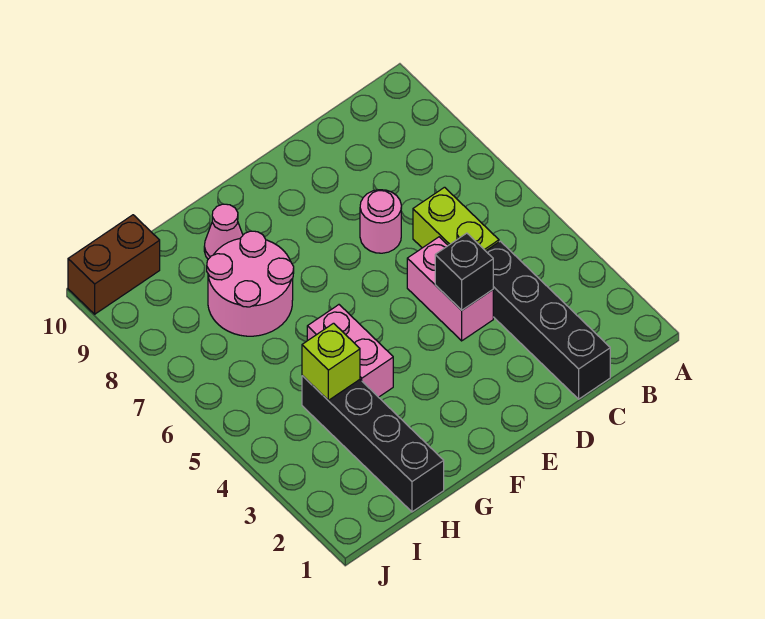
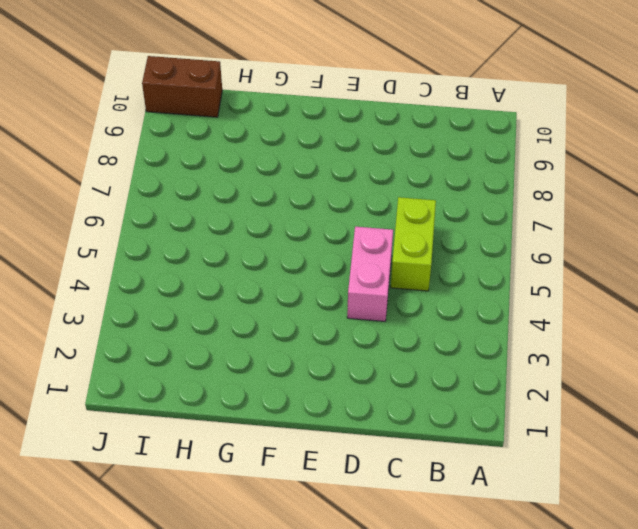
none -> black 1x4 brick [486,241,610,399]
none -> pink 1x1 round brick [360,190,401,253]

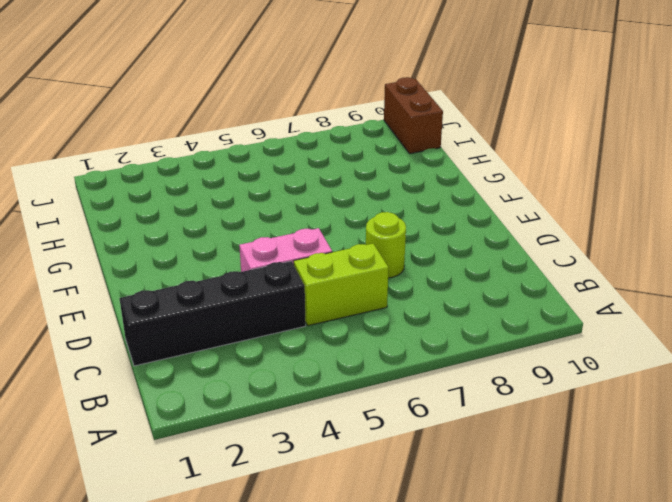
lime 1x1 round brick [366,212,406,278] -> pink 1x1 round brick [360,190,401,253]
none -> pink 1x2 brick [307,305,393,397]
none -> pink 2x2 round brick [207,231,294,336]

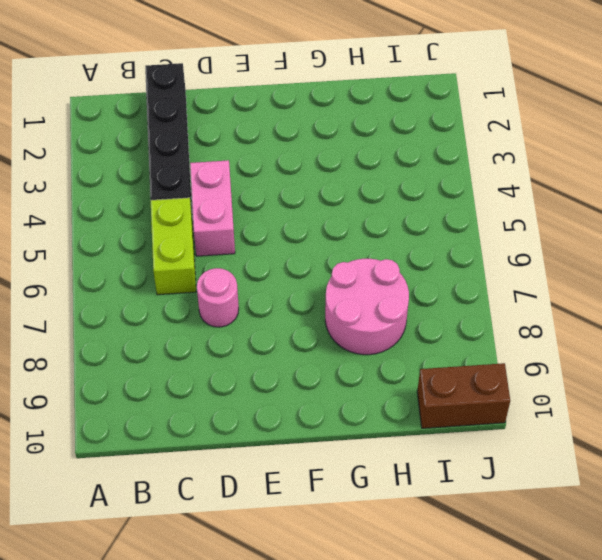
none -> pink 1x2 brick [307,305,393,397]
none -> pink 1x1 cone [204,204,243,259]

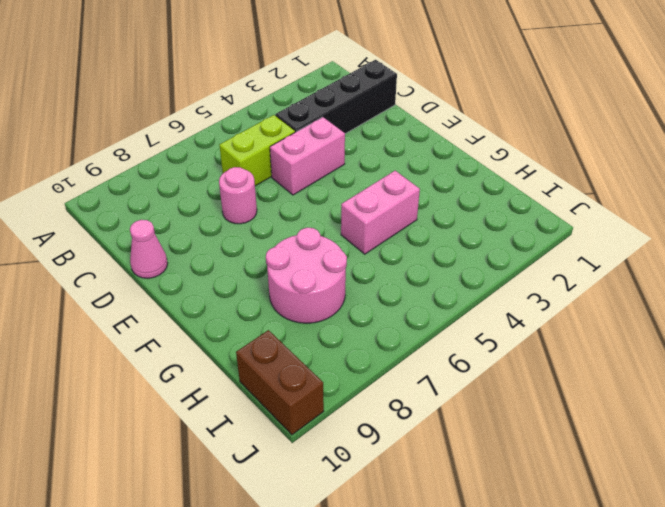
pink 1x1 cone [130,220,168,278] -> pink 1x1 cone moved to [204,204,243,259]
none -> black 1x4 brick [302,376,444,512]
none -> black 1x1 brick [435,233,493,310]

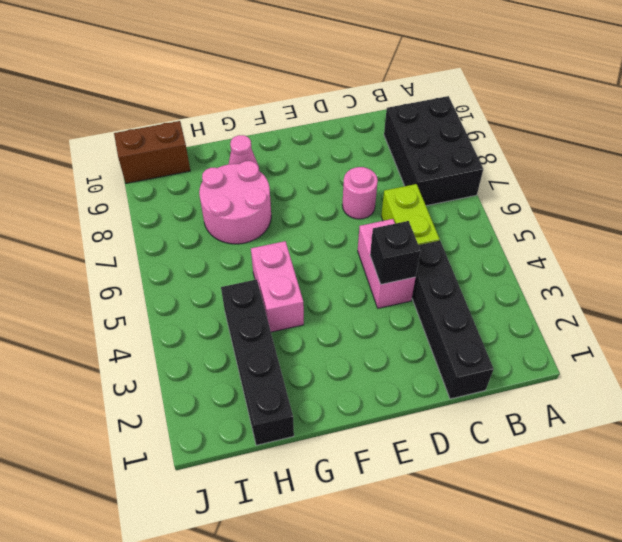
black 2x3 brick [384,96,483,206] -> none
none -> lime 1x1 brick [302,323,360,400]

